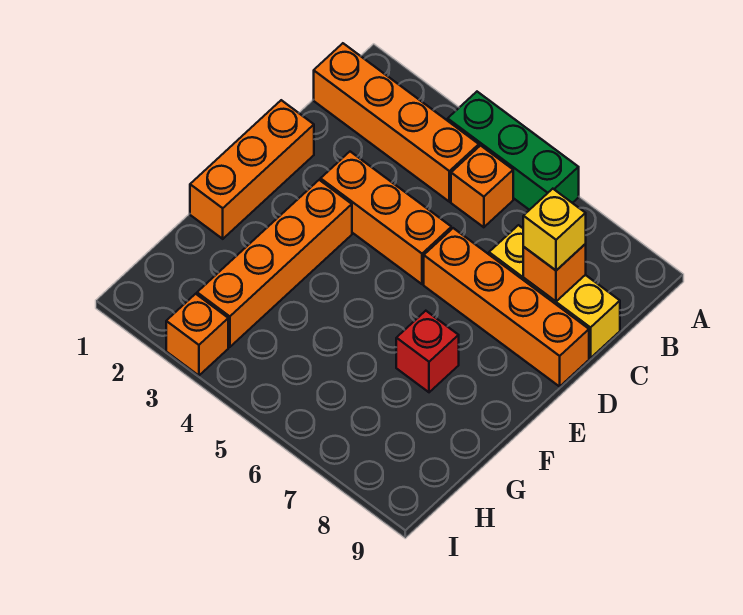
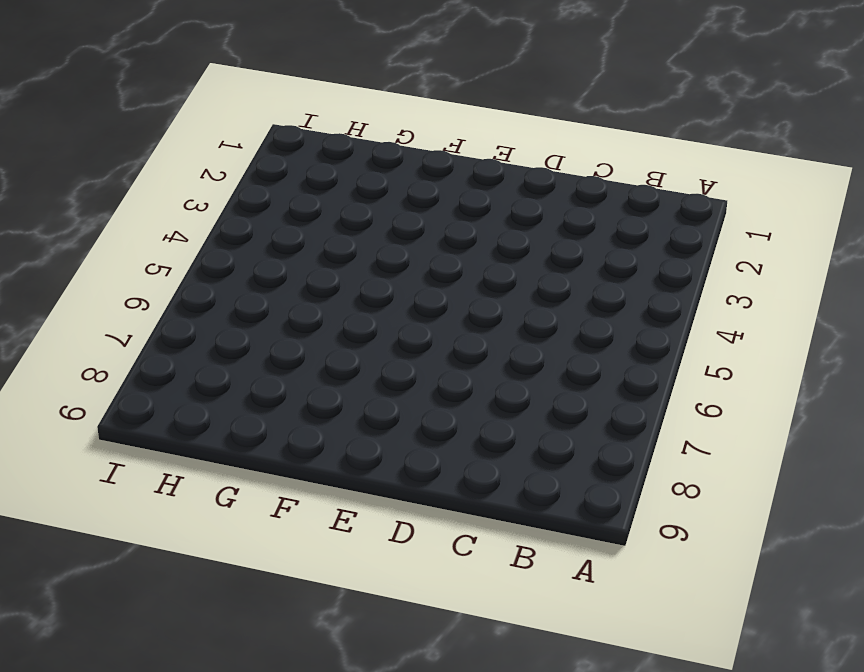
none -> green 1x3 brick [448,92,579,210]
none -> orange 1x4 brick [314,43,479,202]
none -> orange 1x1 brick [451,146,513,227]

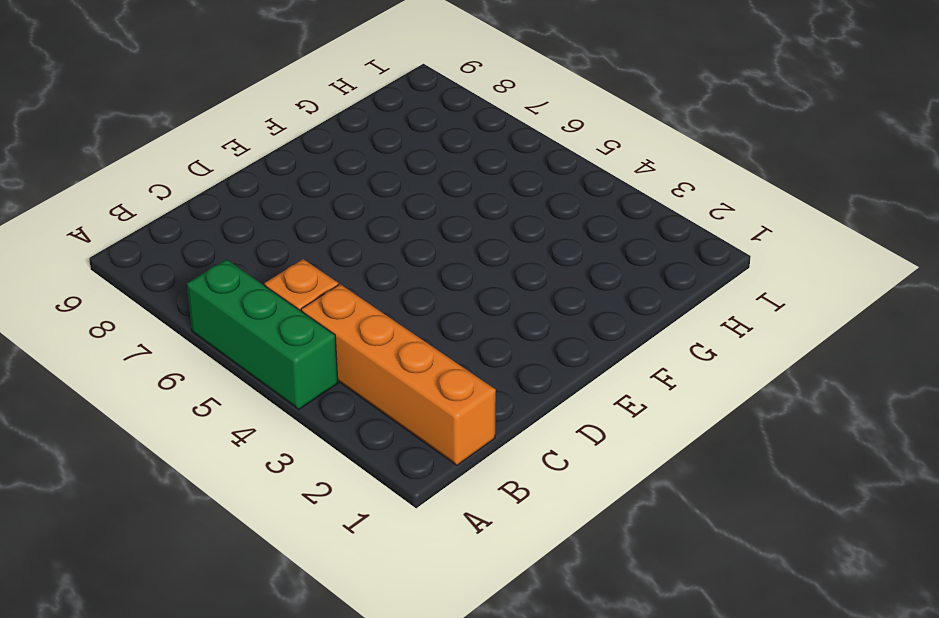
none -> yellow 1x3 brick [489,225,620,358]
none -> orange 1x3 brick [190,100,314,239]
none -> orange 1x3 brick [321,152,451,284]

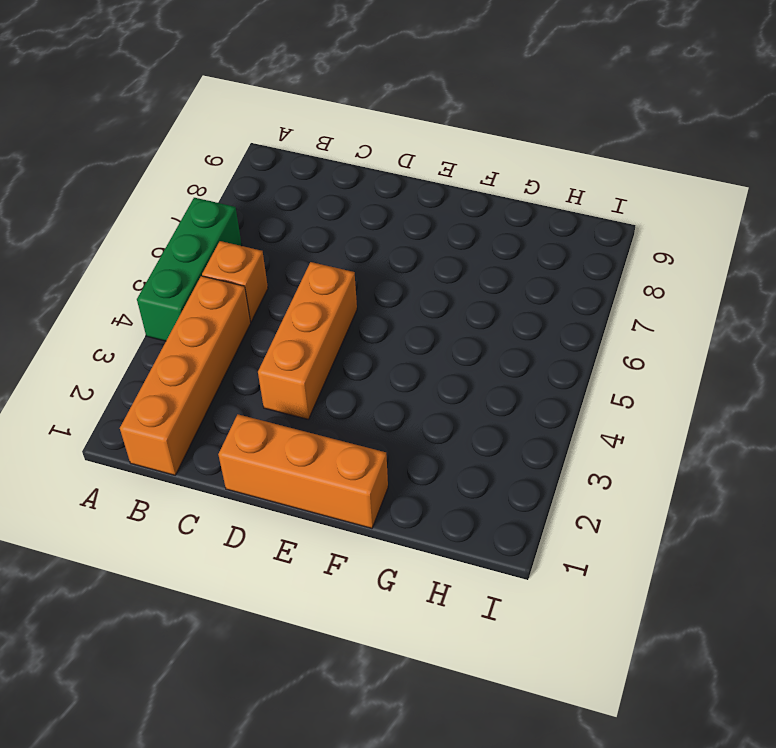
none -> yellow 1x3 brick [489,225,620,358]
none -> orange 1x4 brick [424,228,589,386]
none -> orange 1x4 brick [197,180,352,347]

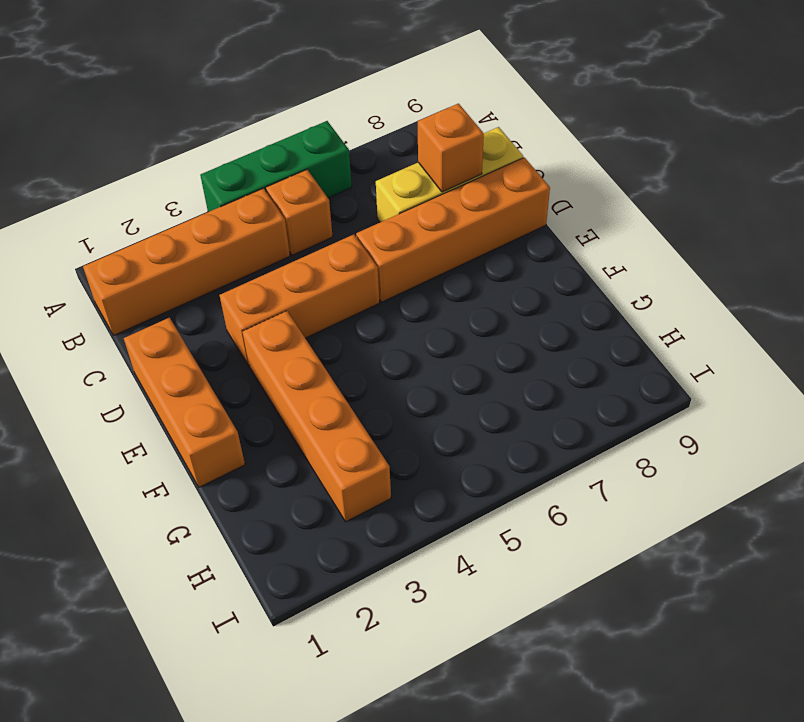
none -> red 1x1 brick [396,311,459,392]
none -> orange 1x1 brick [166,294,228,375]
none -> yellow 1x1 brick [523,189,586,270]

